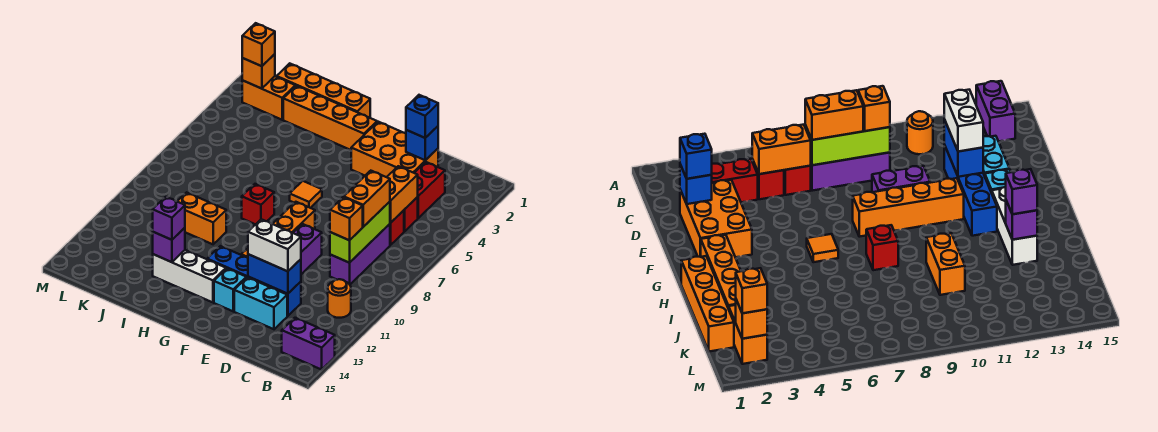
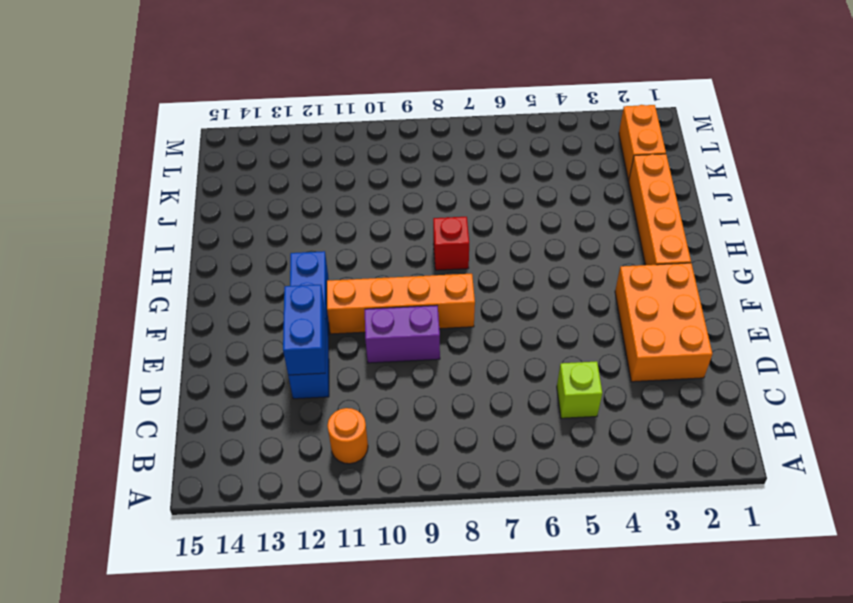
lime 1x1 brick [557,361,602,418] -> red 1x1 brick [404,197,418,232]
none -> purple 1x2 brick [282,318,335,370]
none -> red 1x2 brick [415,162,445,218]
none -> red 1x1 brick [390,210,404,245]
none -> purple 1x3 brick [330,224,390,284]

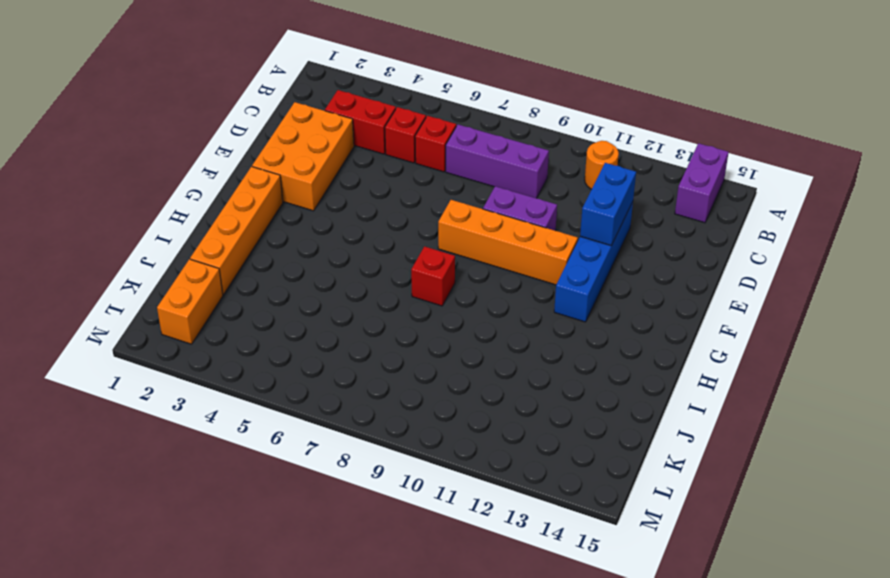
none -> cyan 1x2 brick [234,277,287,329]
none -> cyan 1x1 brick [214,268,246,311]
none -> orange 1x1 tile [290,181,322,208]
none -> white 1x3 brick [153,250,226,302]

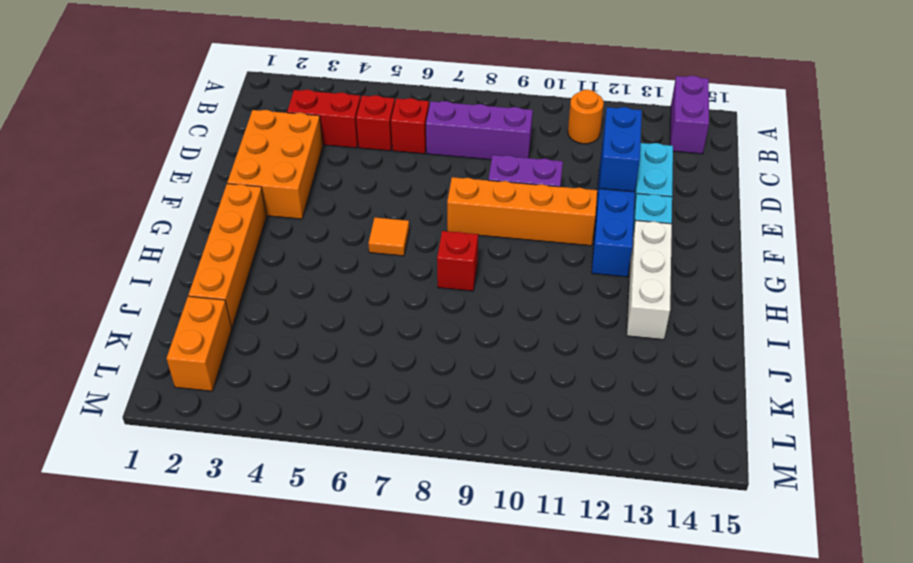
none -> orange 1x4 brick [277,63,370,118]
none -> orange 1x2 brick [177,192,226,244]
none -> orange 1x2 brick [387,166,418,223]
none -> lime 1x3 brick [330,202,390,263]

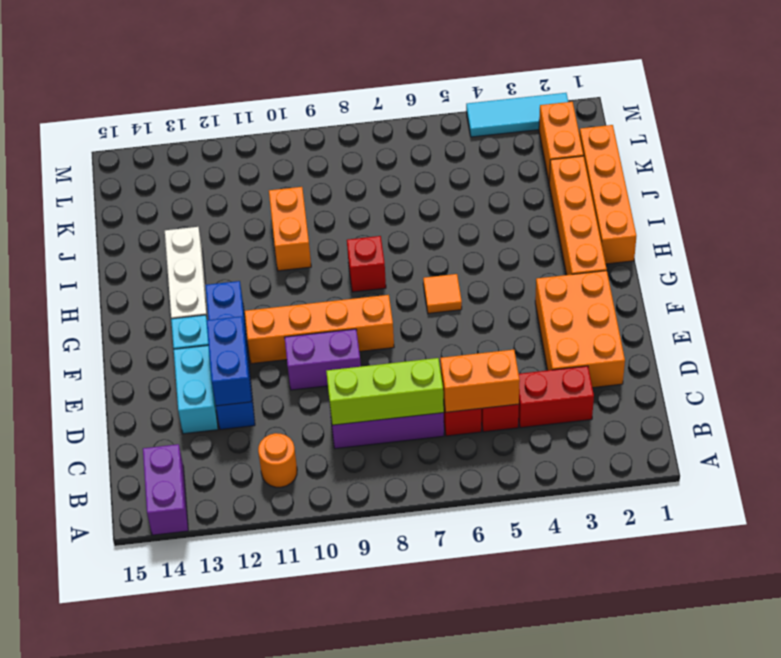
cyan 1x3 tile [466,93,568,137] -> none
none -> blue 1x1 brick [406,126,438,160]
none -> purple 1x1 brick [153,228,185,262]
none -> orange 1x1 brick [242,54,275,89]
none -> orange 1x2 brick [344,171,390,227]

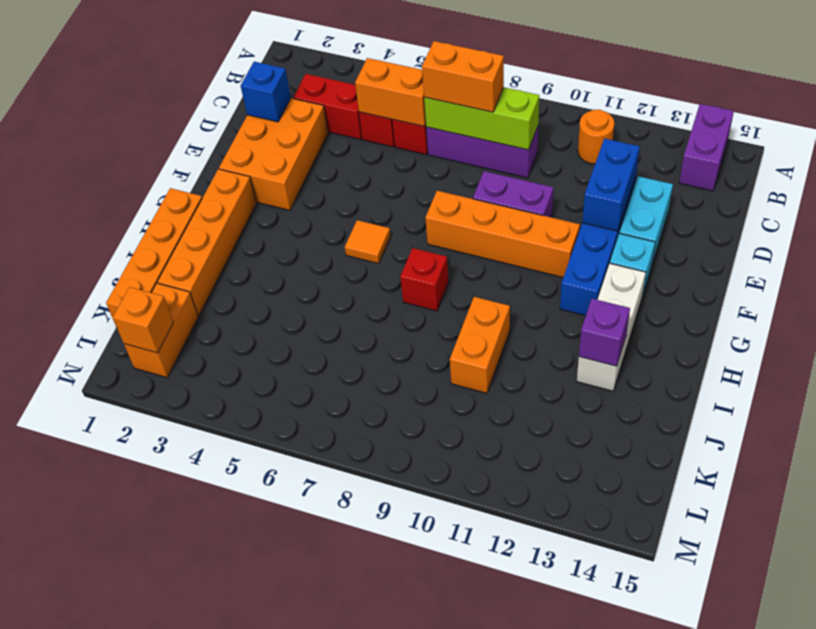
none -> orange 1x1 brick [330,197,363,240]
none -> blue 1x1 brick [406,95,438,138]
none -> white 1x2 brick [248,219,301,271]
none -> purple 1x1 brick [153,197,185,240]

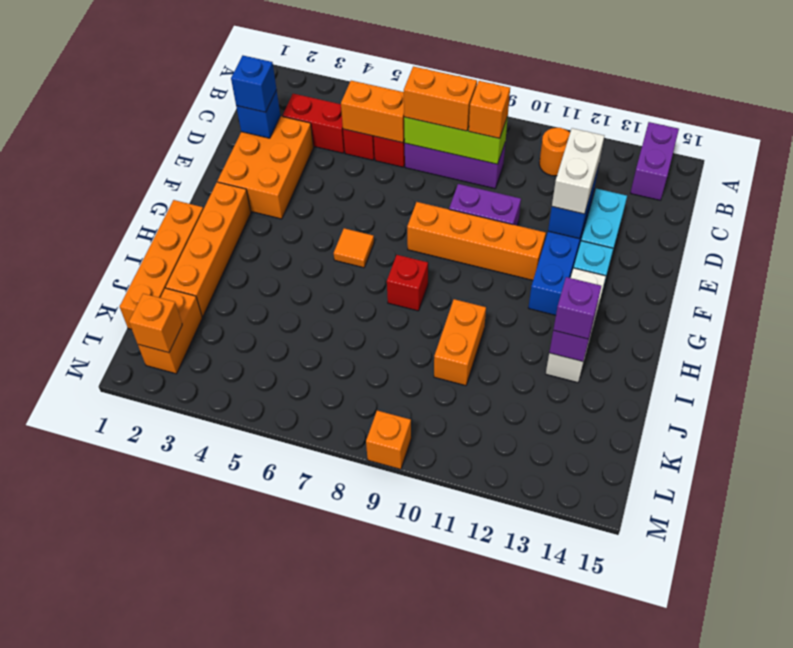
orange 1x1 brick [366,411,411,469] -> orange 1x1 brick moved to [242,23,275,66]

